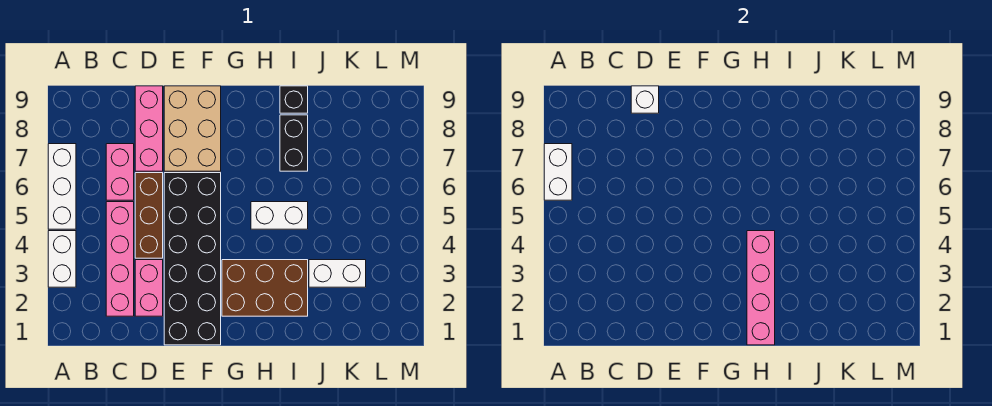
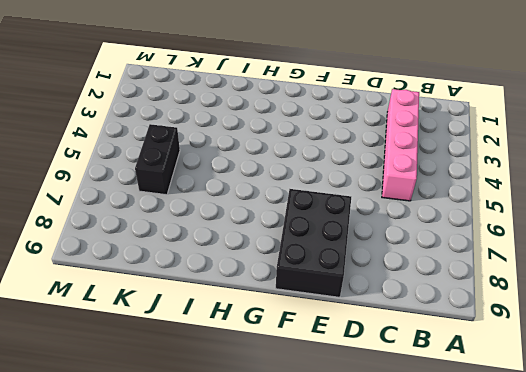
black 2x3 brick [276,189,351,297] -> tan 2x3 brick [164,86,221,171]
black 1x2 brick [135,124,180,195] -> black 1x2 brick moved to [280,115,308,171]
none -> white 1x2 brick [48,231,76,287]
none -> white 1x3 brick [48,144,76,229]
none -> pink 1x2 brick [106,144,134,200]

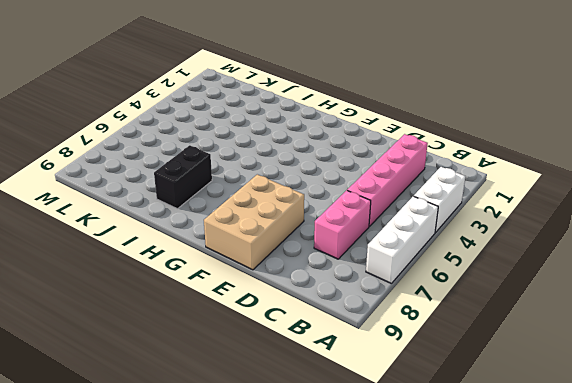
none -> pink 1x2 brick [135,260,163,316]
none -> brown 1x3 brick [135,173,163,258]
none -> pink 1x3 brick [135,86,163,171]

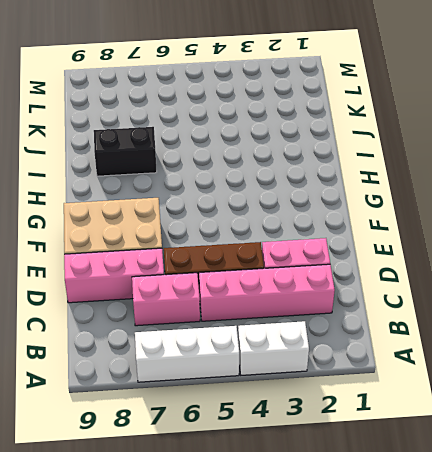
none -> black 2x6 brick [164,173,221,345]
none -> brown 2x3 brick [222,260,308,316]
none -> white 1x2 brick [251,202,308,229]

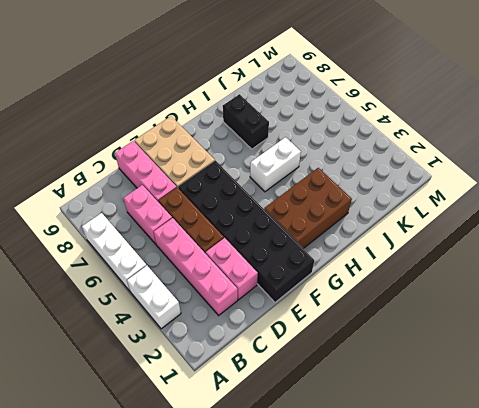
none -> black 1x1 brick [280,86,308,113]
none -> white 1x2 brick [309,260,366,287]
none -> white 1x2 brick [544,144,572,200]

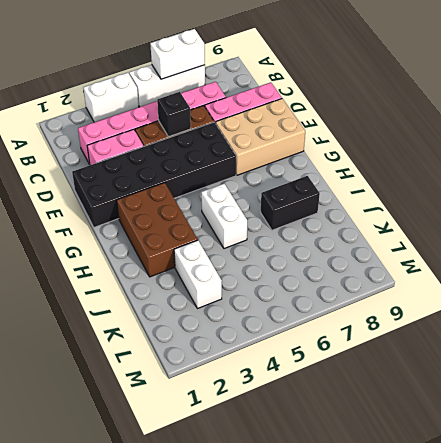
black 1x1 brick [157,92,191,137] -> black 1x1 brick moved to [280,86,308,113]
none -> white 1x1 brick [631,86,659,113]
none -> pink 1x4 brick [747,231,775,345]

